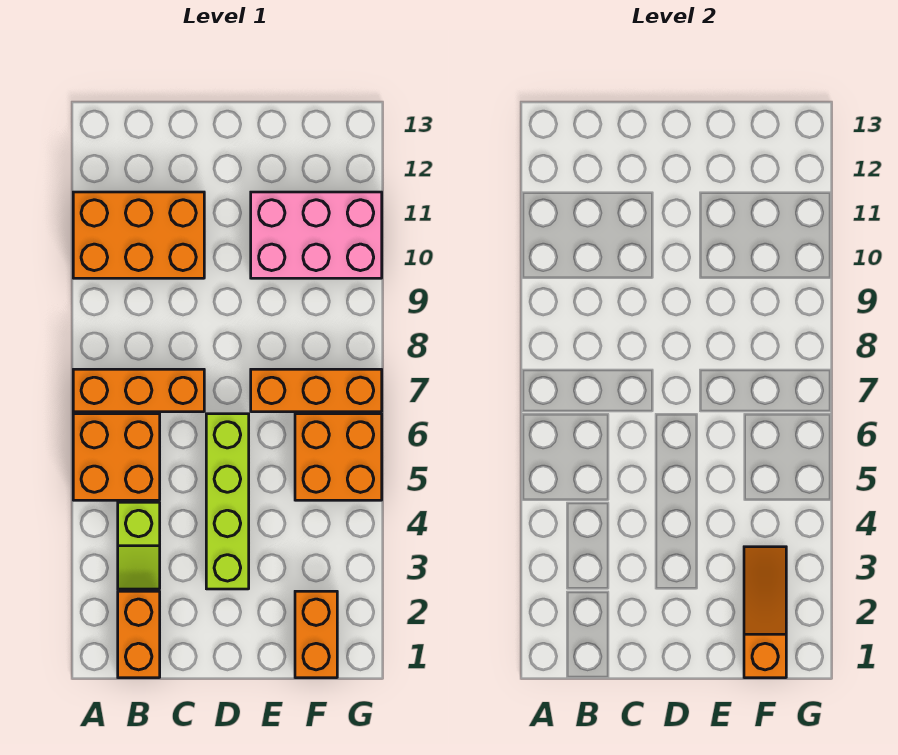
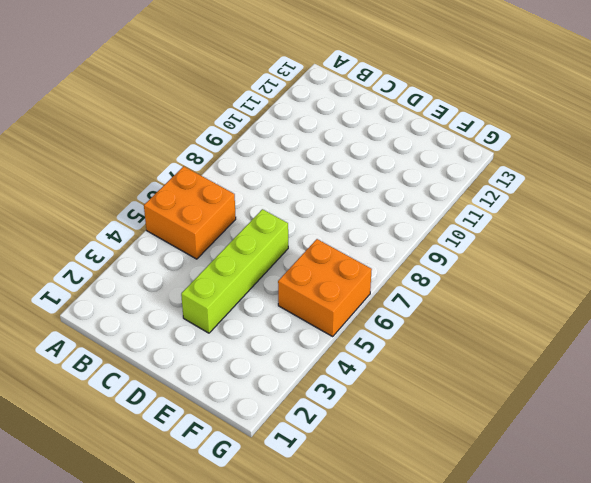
none -> orange 1x3 brick [73,369,204,412]
none -> orange 2x3 brick [73,192,204,278]

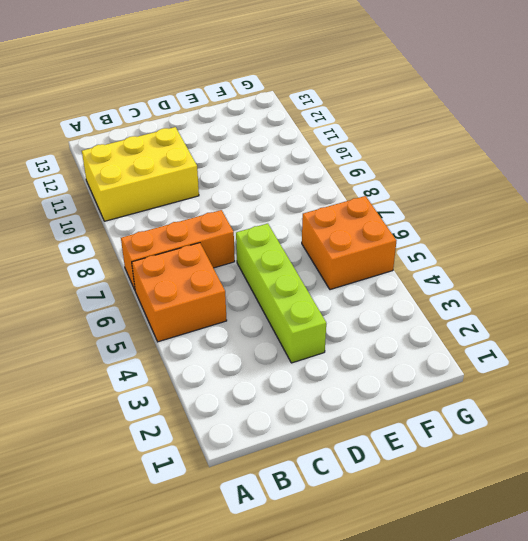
yellow 2x3 brick [82,127,199,221] -> orange 2x3 brick [73,192,204,278]
none -> orange 1x2 brick [118,591,160,678]
none -> lime 1x2 slope [118,502,160,589]

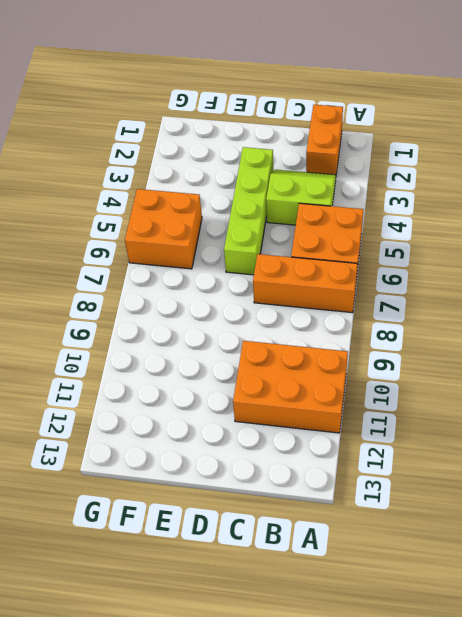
lime 2x2 slope [266,170,336,225] -> lime 1x2 slope [118,502,160,589]
none -> orange 1x3 brick [251,369,382,412]
none -> pink 2x3 brick [251,192,382,278]

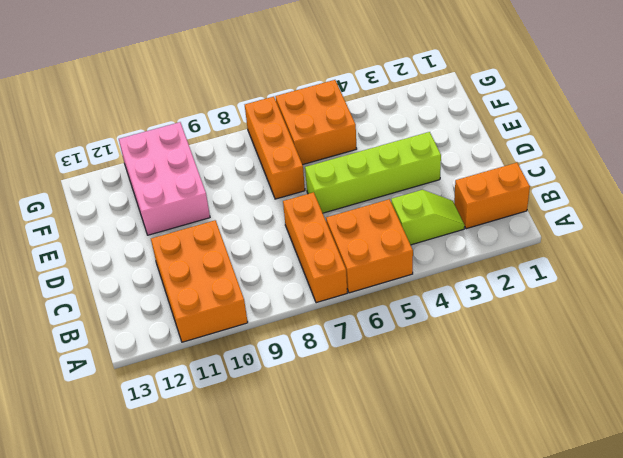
none -> orange 1x2 brick [295,591,337,678]
none -> orange 1x3 slope [744,547,786,678]

